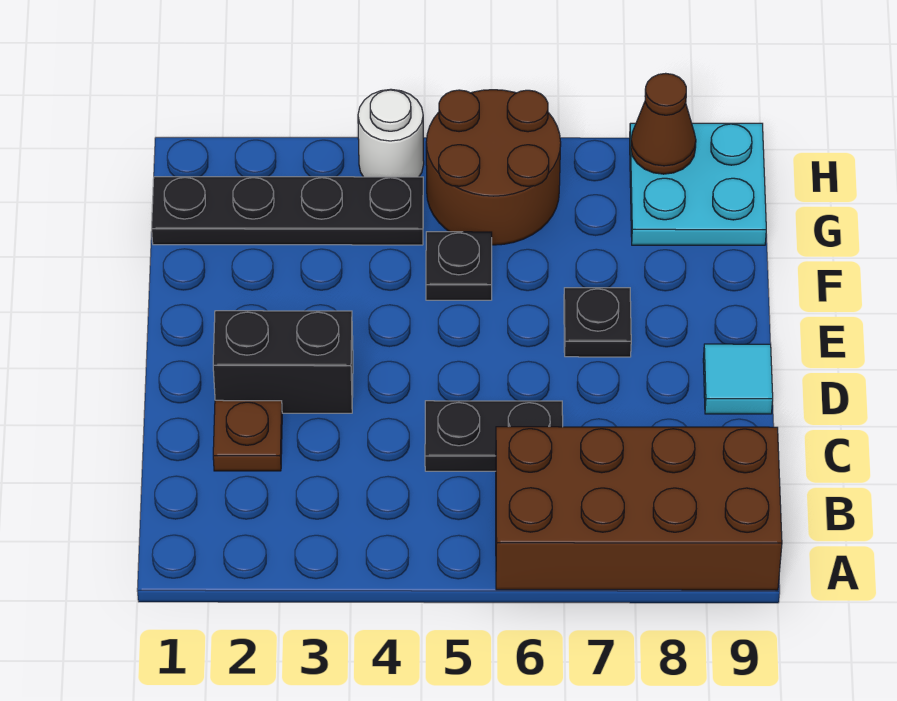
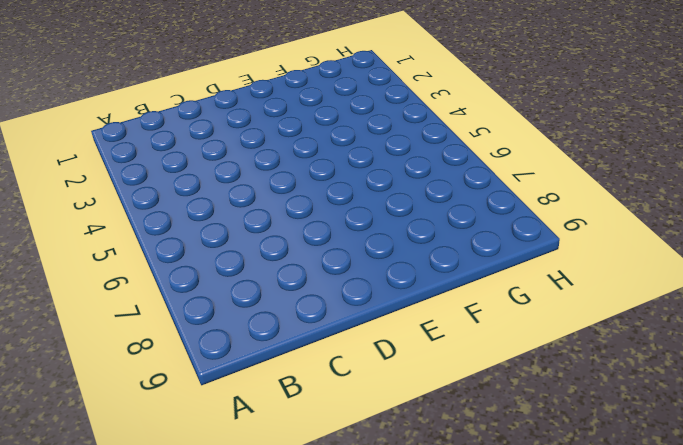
none -> brown 2x4 brick [496,427,782,590]
none -> brown 1x1 plate [213,400,282,471]
none -> black 1x2 plate [425,401,563,471]

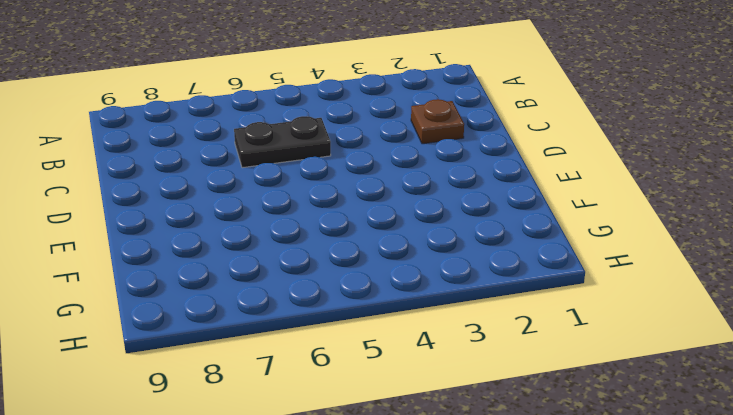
none -> brown 2x4 brick [496,427,782,590]
none -> black 1x2 brick [213,311,353,413]
none -> cyan 1x1 tile [703,344,773,414]

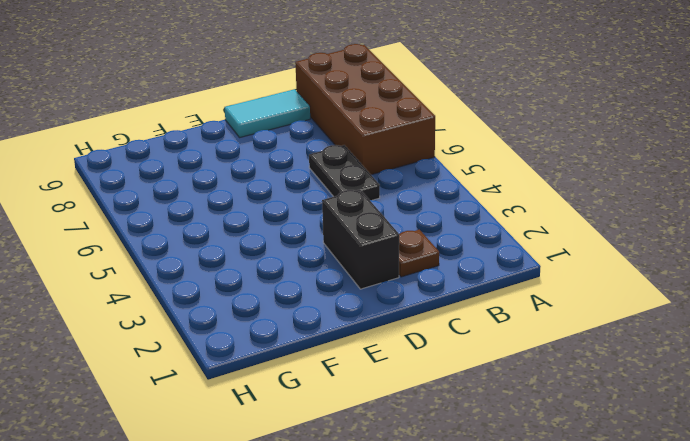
cyan 1x2 tile [225,89,310,137] -> cyan 1x1 tile [703,344,773,414]
none -> black 1x1 plate [564,288,631,357]
none -> black 1x1 plate [426,232,492,300]
none -> black 1x4 plate [152,177,423,245]

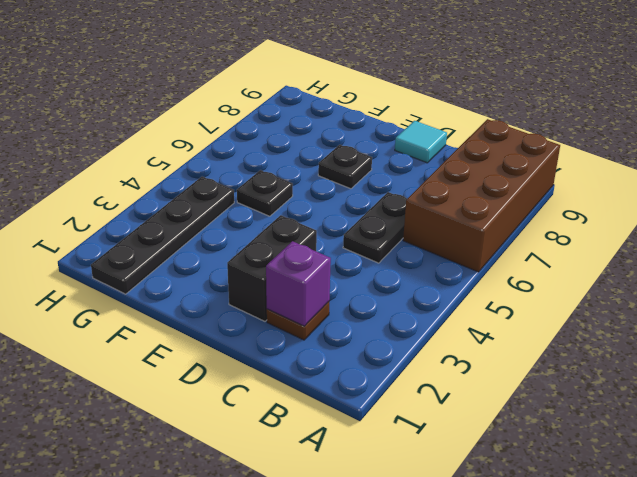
purple 1x1 brick [266,241,331,326] -> none
none -> brown 2x2 round brick [426,90,561,245]
none -> cyan 2x2 plate [630,123,766,245]
none -> white 1x1 round brick [358,89,424,177]

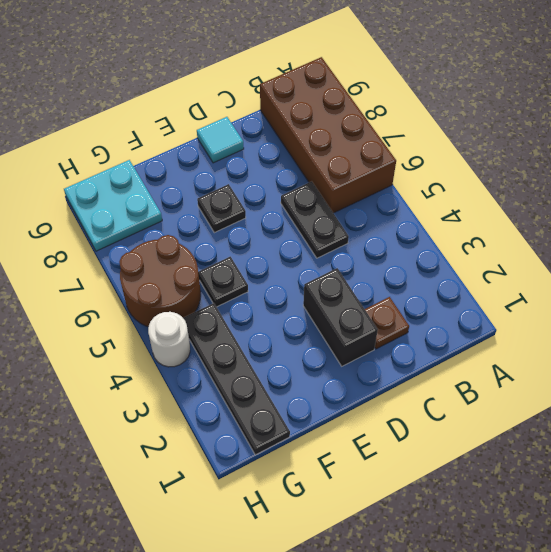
none -> brown 1x1 cone [631,73,696,174]

